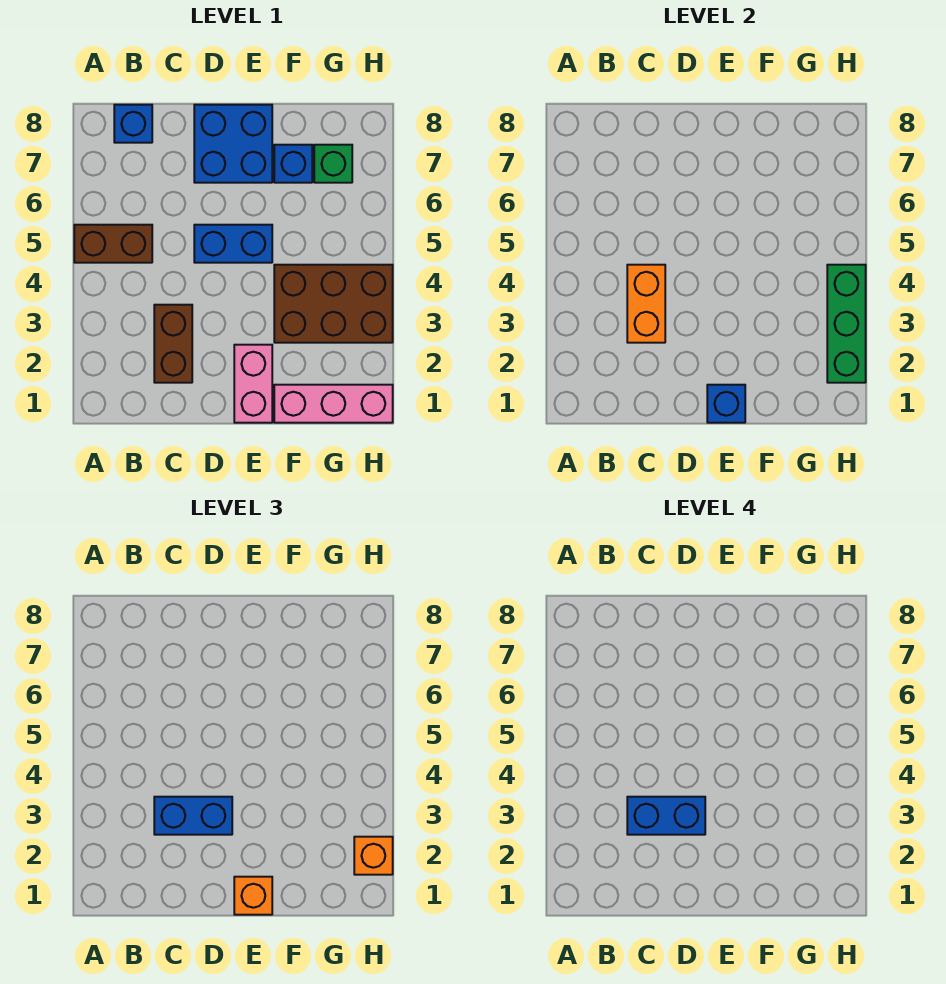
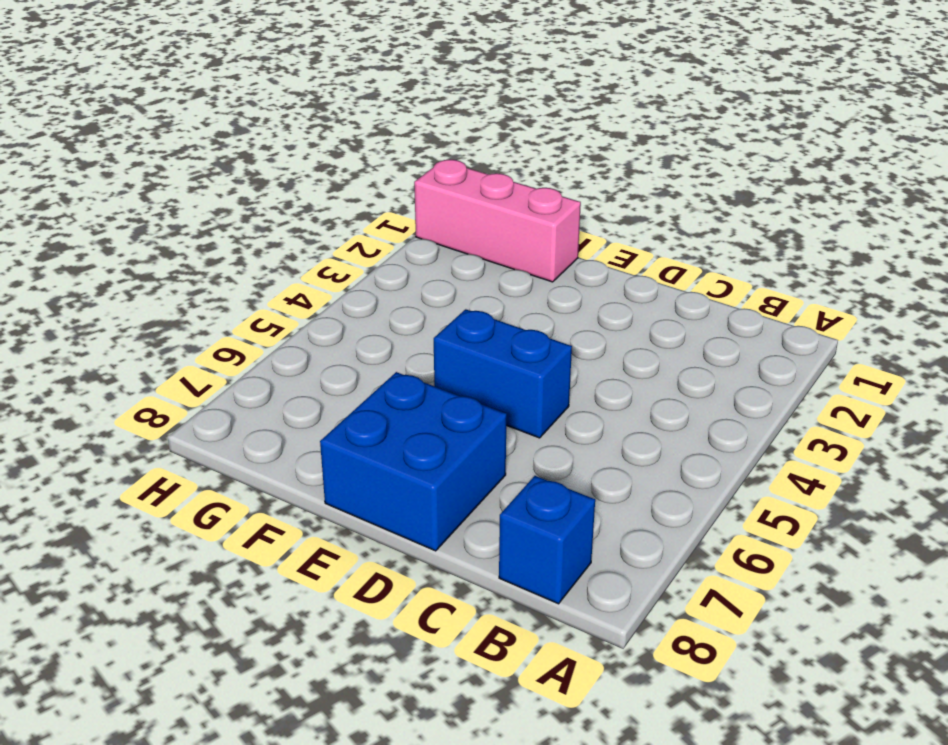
none -> brown 1x2 brick [74,225,152,263]
none -> brown 1x2 brick [154,305,192,383]
none -> pink 1x2 brick [234,345,272,423]

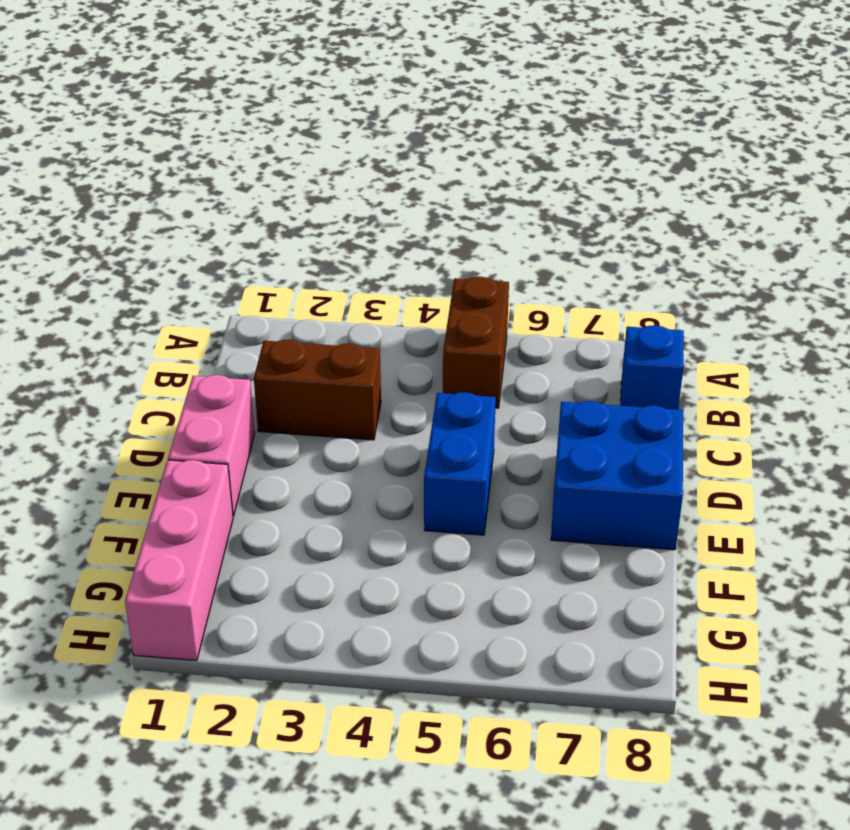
pink 1x2 brick [168,375,255,516] -> pink 1x2 brick turned to [234,345,272,423]
none -> brown 2x3 brick [274,265,393,343]
none -> blue 1x1 brick [274,145,312,183]
none -> green 1x1 brick [314,145,352,183]

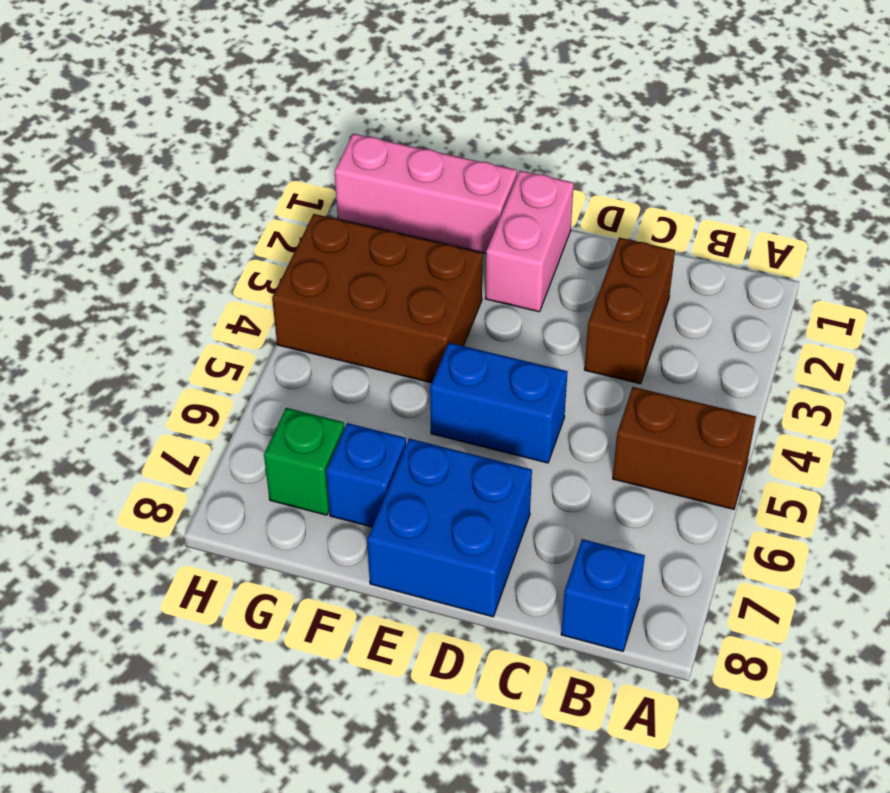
none -> orange 1x2 brick [627,265,665,343]
none -> blue 1x1 brick [707,385,745,423]
none -> green 1x3 brick [827,265,866,383]

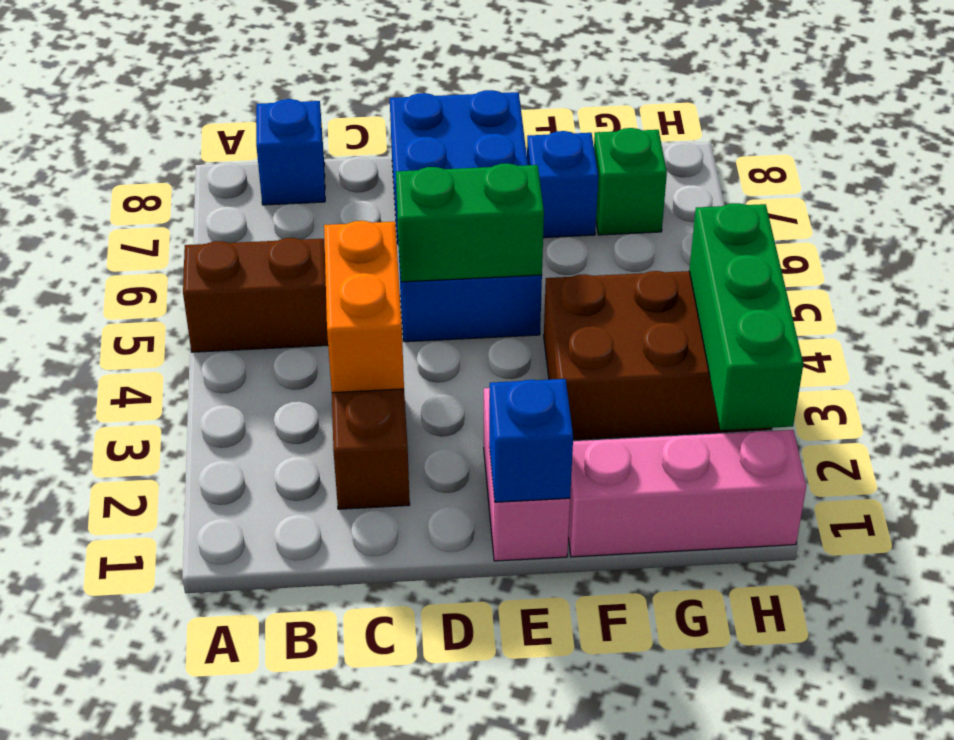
green 1x2 brick [396,164,544,282] -> none
none -> blue 1x2 brick [154,797,232,835]
none -> orange 1x1 brick [234,877,272,915]
none -> orange 1x1 brick [354,837,393,875]

